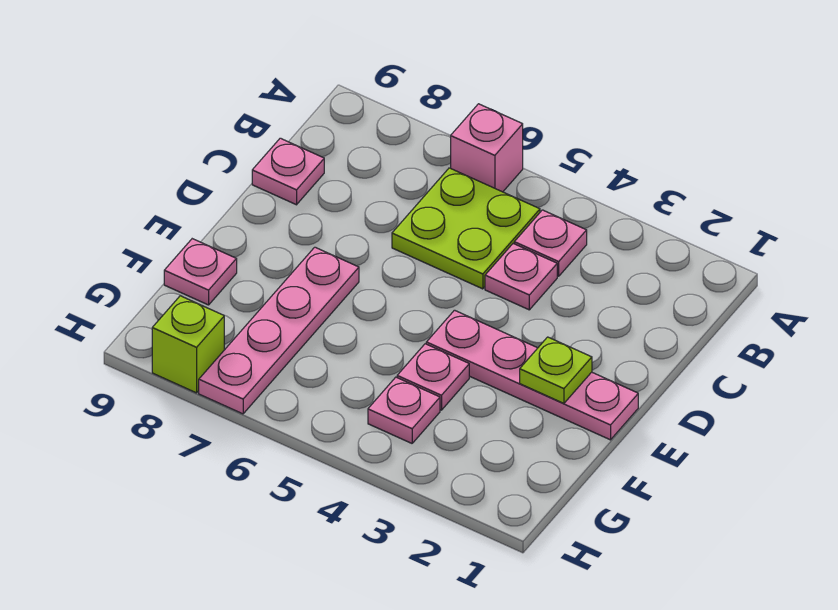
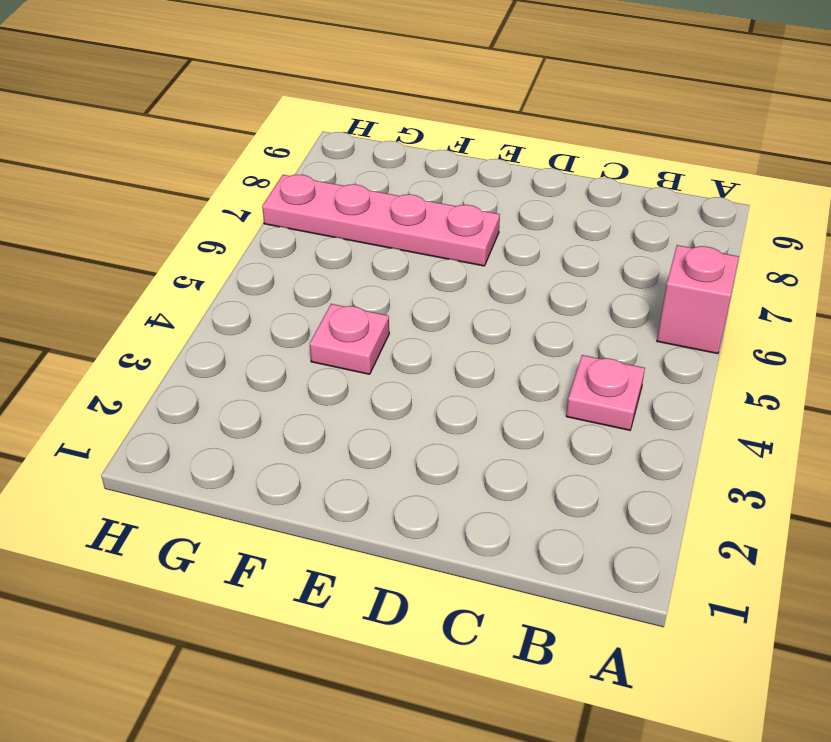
none -> lime 2x2 plate [392,168,540,289]
none -> pink 1x1 plate [485,244,557,310]
none -> pink 1x1 plate [252,138,324,205]

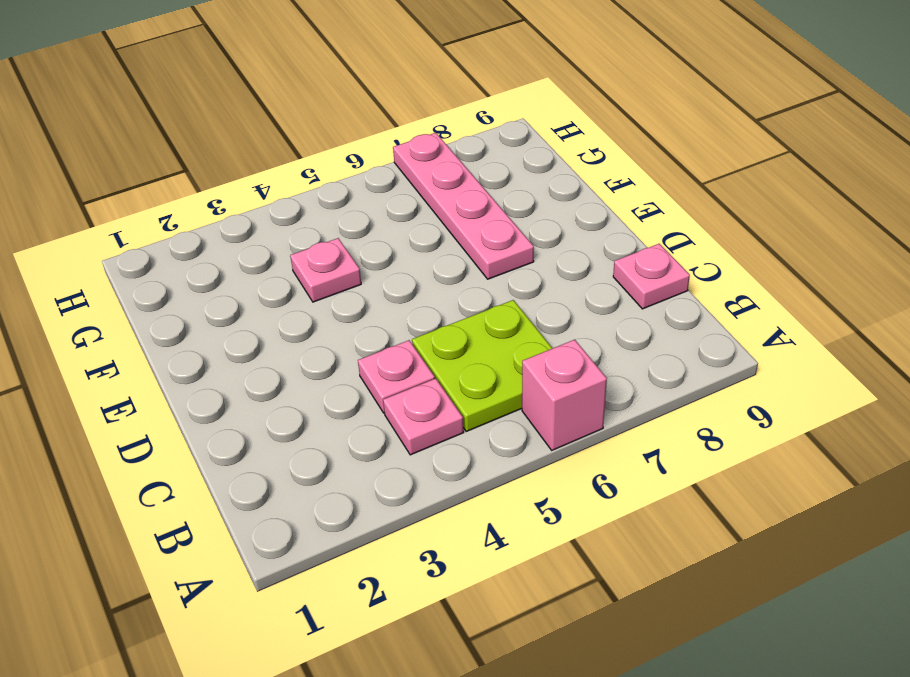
none -> pink 1x4 plate [426,310,638,440]
none -> pink 1x1 plate [164,239,237,305]
none -> pink 1x1 plate [368,377,440,443]

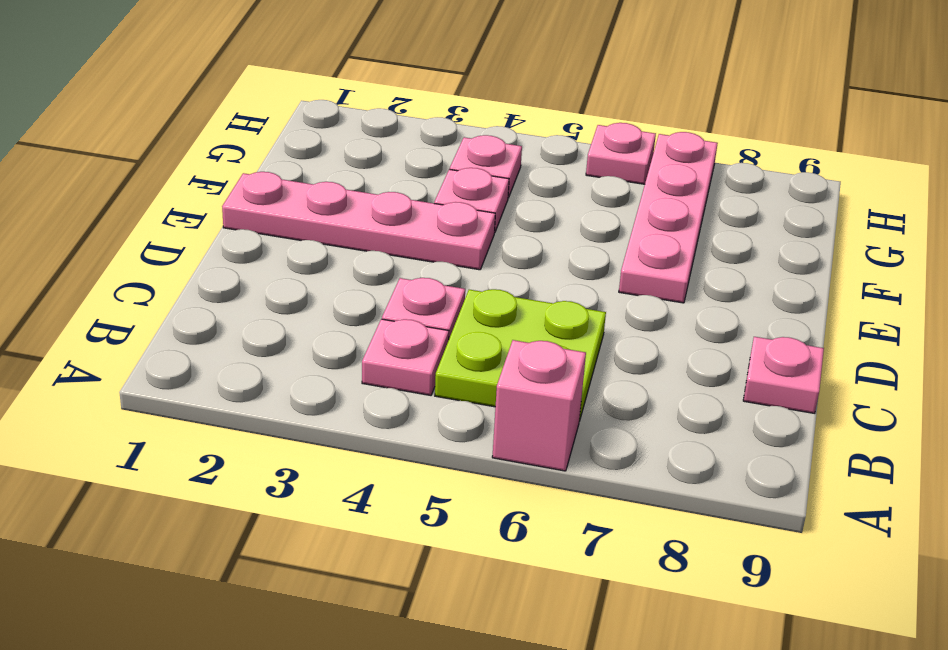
pink 1x1 plate [586,123,656,184] -> pink 1x1 plate moved to [164,239,237,305]
none -> lime 1x1 brick [152,296,224,393]
none -> lime 1x1 plate [520,337,592,403]

